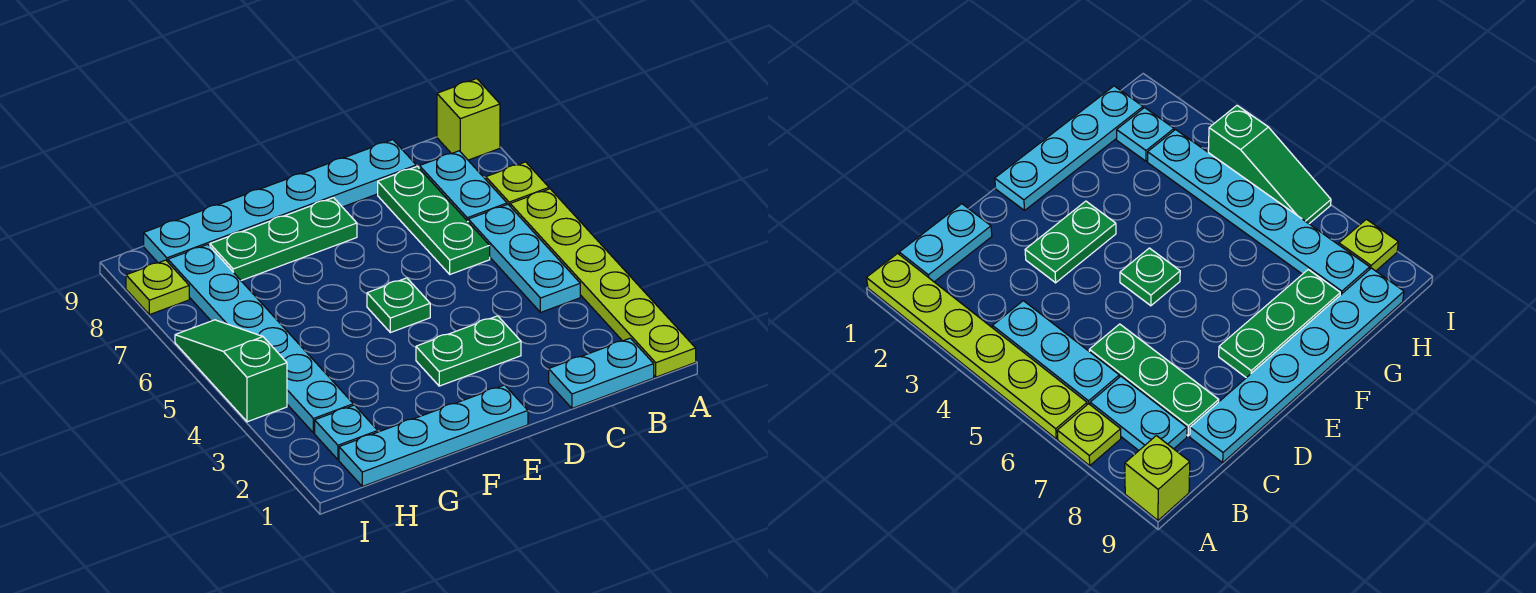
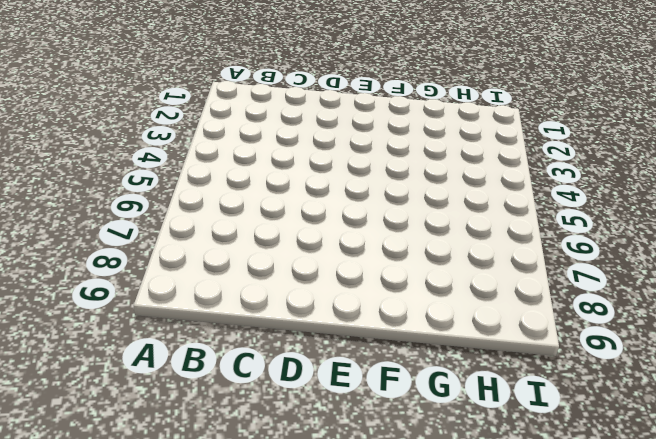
none -> lime 1x6 plate [510,189,696,377]
none -> lime 1x1 plate [486,162,549,206]
none -> lime 1x1 brick [437,79,500,160]

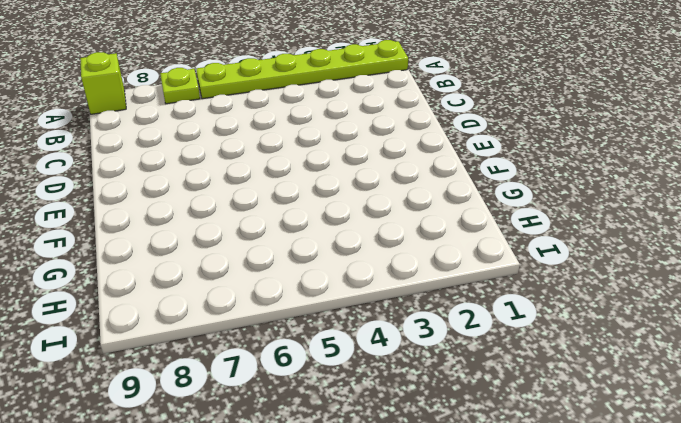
none -> cyan 1x2 plate [549,338,654,408]
none -> cyan 1x3 plate [468,205,580,313]
none -> cyan 1x2 plate [419,151,507,221]

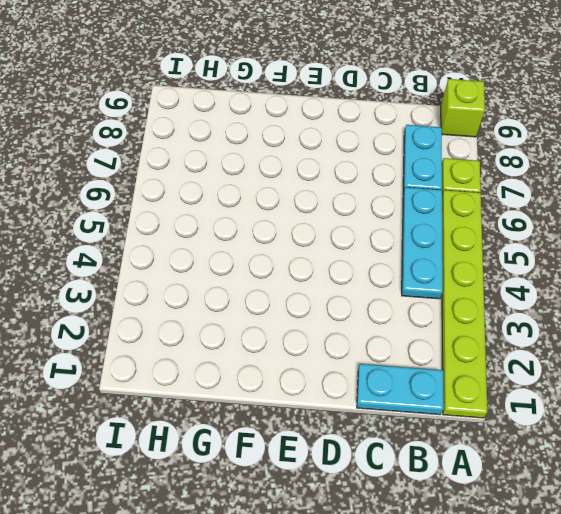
none -> green 1x3 plate [378,166,490,274]
none -> cyan 1x6 plate [144,140,416,263]
none -> green 1x2 plate [416,316,521,386]

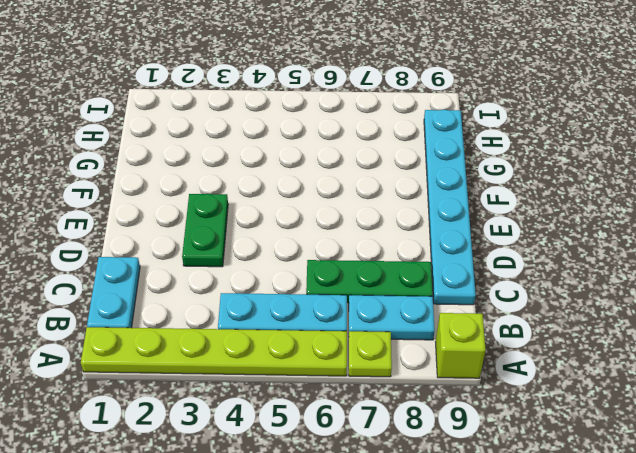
none -> cyan 1x4 plate [339,385,528,486]
none -> green 1x1 plate [367,278,430,333]
none -> green 1x3 plate [210,198,357,280]

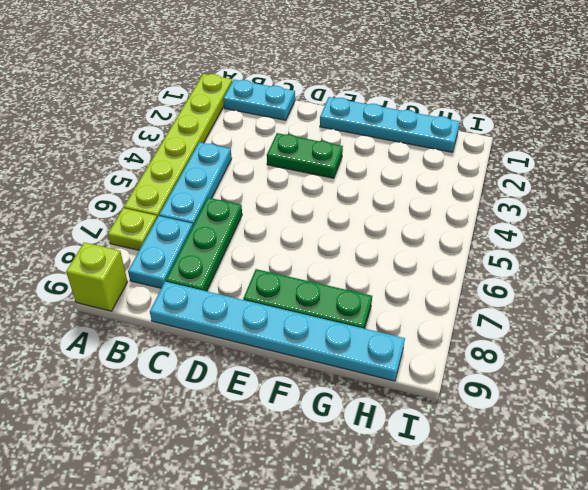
none -> green 1x1 plate [367,278,430,333]
none -> cyan 1x1 plate [315,405,378,460]
none -> cyan 1x6 plate [168,245,353,433]

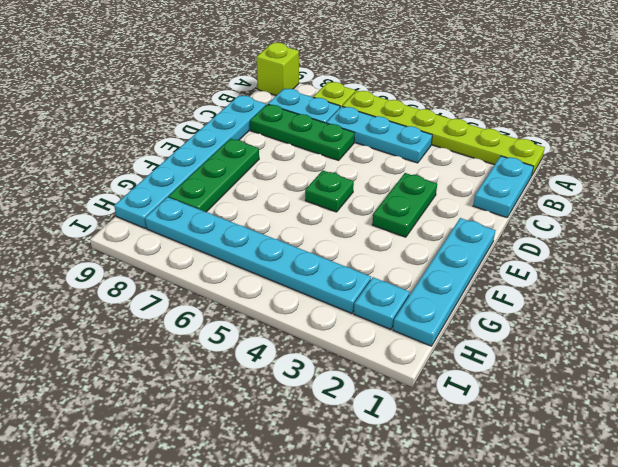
none -> green 1x3 slope [175,320,287,422]
none -> lime 1x1 plate [126,260,189,315]

